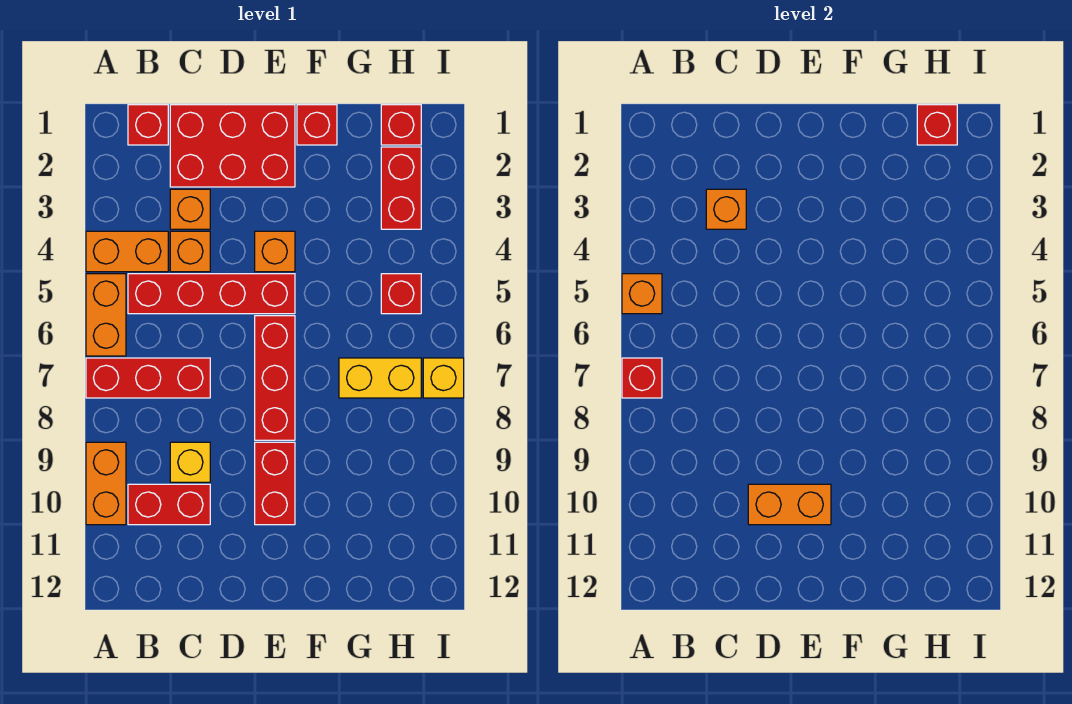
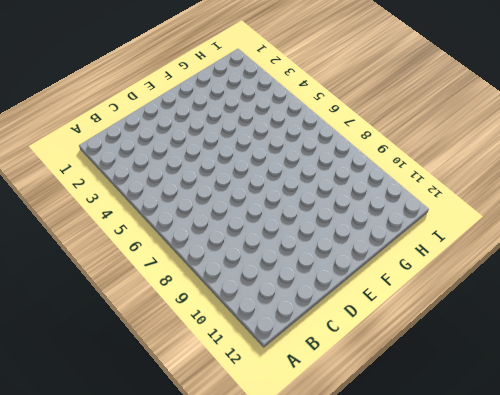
none -> orange 1x2 brick [86,231,168,272]
none -> orange 1x2 brick [86,274,126,356]
none -> red 1x3 brick [86,358,210,398]

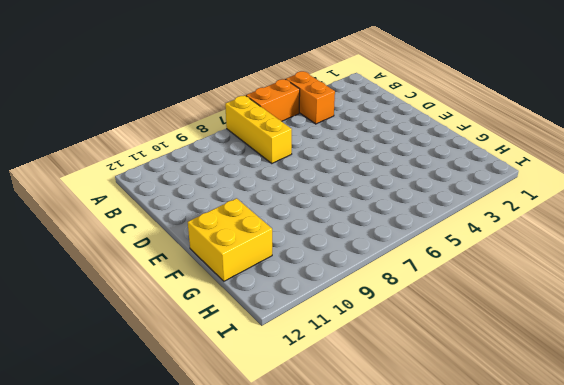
yellow 1x3 brick [225,96,292,163] -> red 1x3 brick [86,358,210,398]
yellow 2x2 brick [188,198,272,281] -> none
none -> orange 1x2 brick [86,442,126,525]
none -> red 1x1 brick [128,105,168,145]
none -> red 1x4 brick [128,274,295,314]

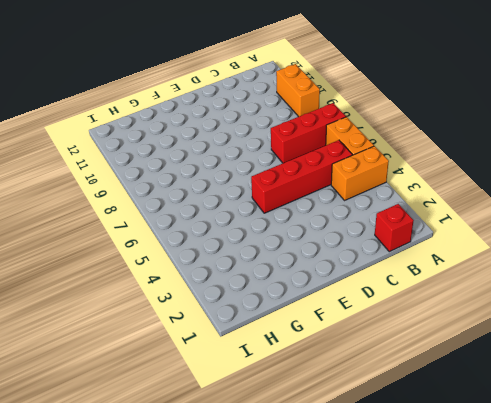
none -> red 1x2 brick [128,484,210,525]
none -> red 2x3 brick [170,105,295,187]
none -> orange 1x1 brick [170,189,210,229]

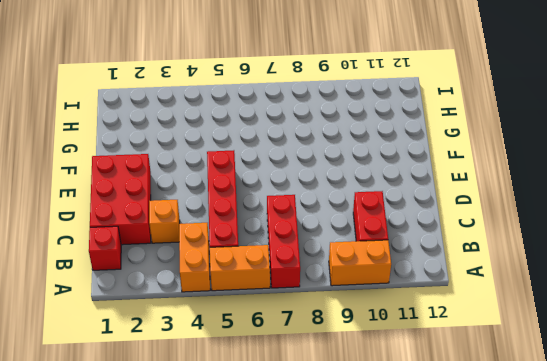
none -> orange 1x1 brick [170,231,210,272]
none -> yellow 1x1 brick [170,442,210,482]
none -> orange 1x1 brick [255,231,295,272]

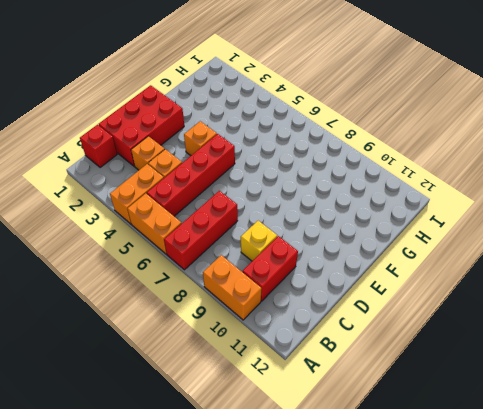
none -> red 1x3 brick [255,316,295,440]
none -> red 1x2 brick [255,442,295,525]
none -> red 1x1 brick [297,105,337,145]

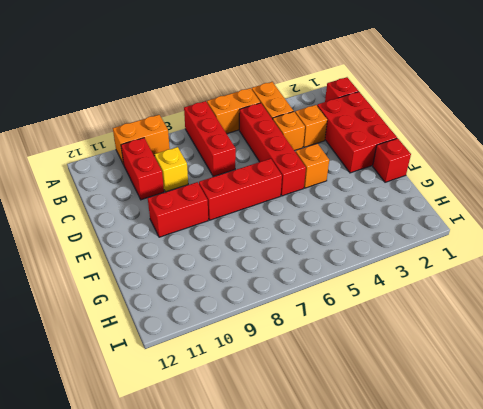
none -> yellow 1x2 brick [339,358,421,398]
none -> red 1x1 brick [381,105,421,145]
none -> red 1x2 brick [381,147,421,229]

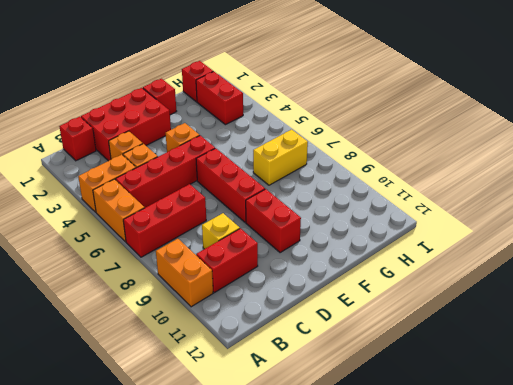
none -> red 1x1 brick [381,274,421,314]
none -> yellow 1x1 brick [423,358,464,398]
none -> orange 1x1 brick [622,274,662,314]

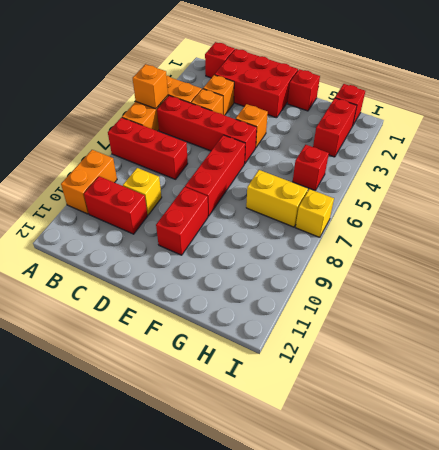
none -> red 1x1 brick [622,358,662,398]
none -> orange 1x1 brick [706,189,746,229]
none -> orange 1x2 brick [748,484,831,525]

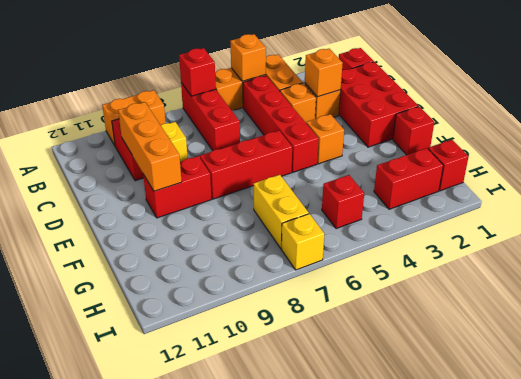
orange 1x3 brick [118,102,182,191] -> orange 1x2 brick [748,484,831,525]
none -> red 1x1 brick [917,105,957,145]

